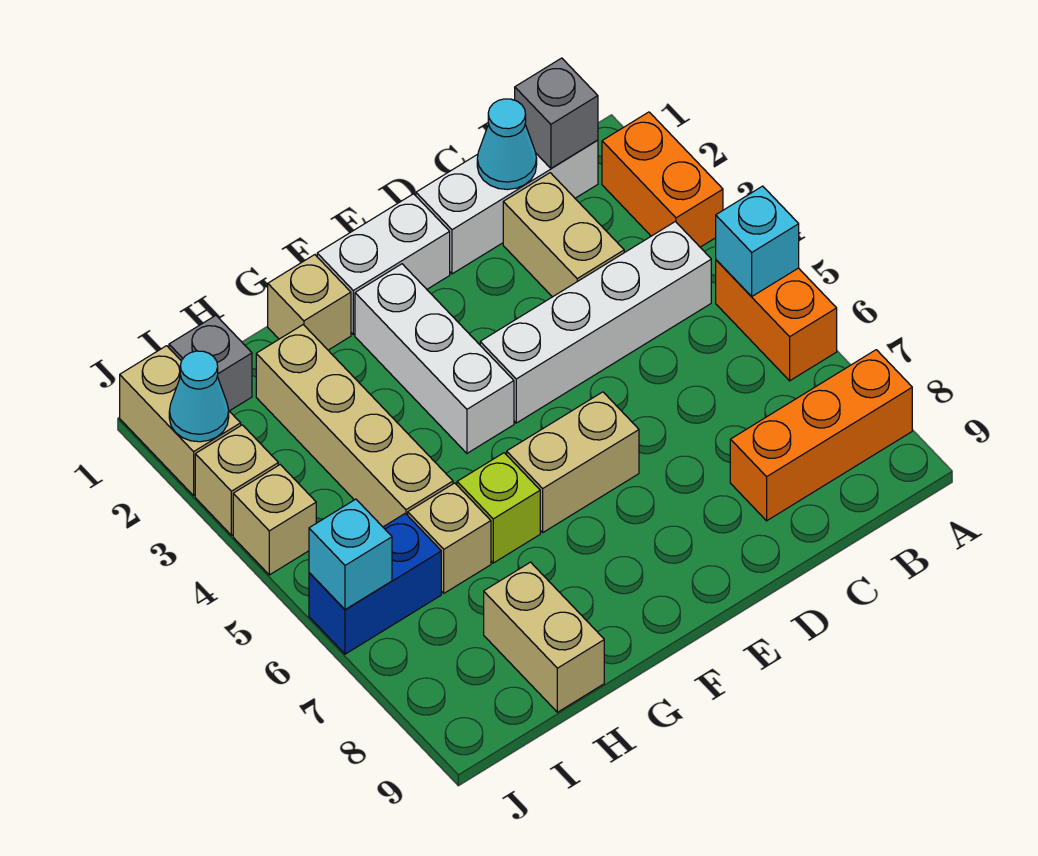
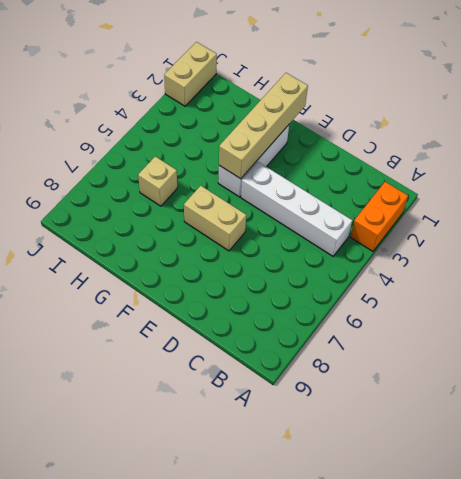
tan 1x4 brick [219,73,308,179] -> tan 1x4 brick moved to [256,325,453,527]
none -> orange 1x2 brick [716,260,837,381]
none -> orange 1x3 brick [730,350,912,521]
none -> white 1x3 brick [416,140,598,274]

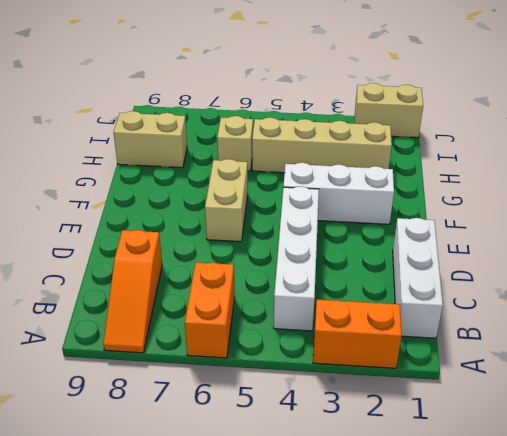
orange 1x2 brick [185,262,235,358] -> orange 1x2 brick turned to [716,260,837,381]
orange 1x3 slope [103,230,162,353] -> orange 1x3 brick [730,350,912,521]
none -> tan 1x2 brick [503,173,624,297]
none -> white 1x2 brick [317,194,450,334]
none -> tan 1x1 brick [268,255,351,350]

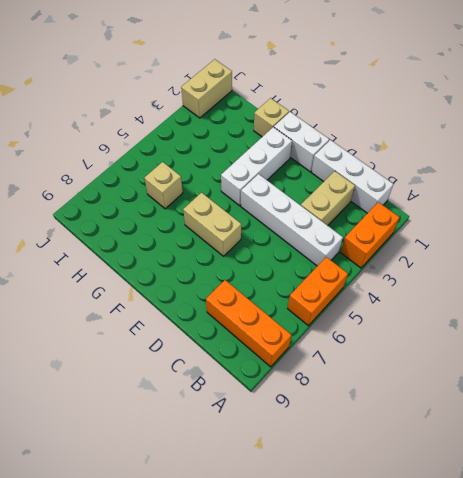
none -> lime 1x1 brick [457,453,540,563]
none -> tan 1x4 brick [256,325,453,527]
none -> tan 1x2 brick [484,562,604,712]

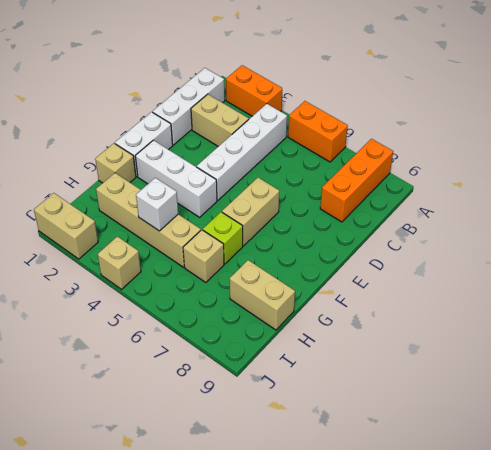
white 1x1 brick [136,178,178,231] -> none
none -> grey 1x1 brick [169,315,252,411]
none -> blue 1x2 brick [309,513,441,654]
none -> tan 1x1 brick [195,425,278,535]

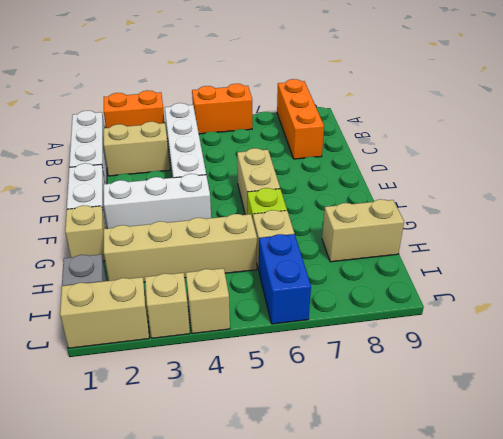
none -> cyan 1x1 brick [716,186,799,297]
none -> grey 1x1 brick [515,58,598,168]
none -> cyan 1x1 cone [477,99,537,190]

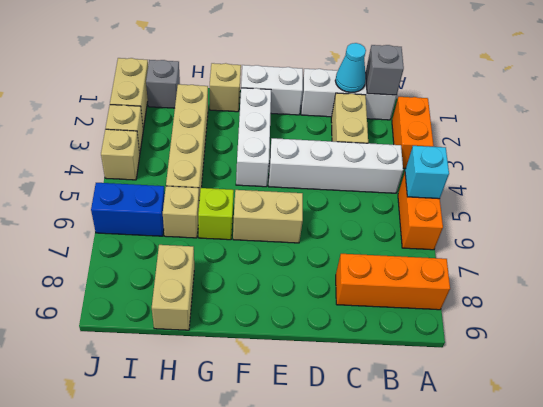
none -> cyan 1x1 cone [169,351,229,442]
none -> cyan 1x1 brick [309,499,392,610]

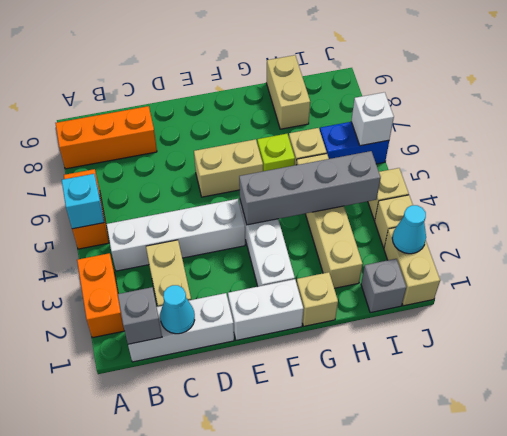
grey 1x4 brick [239,151,381,225] -> none
white 1x1 brick [351,92,394,146] -> cyan 1x1 brick [309,499,392,610]

